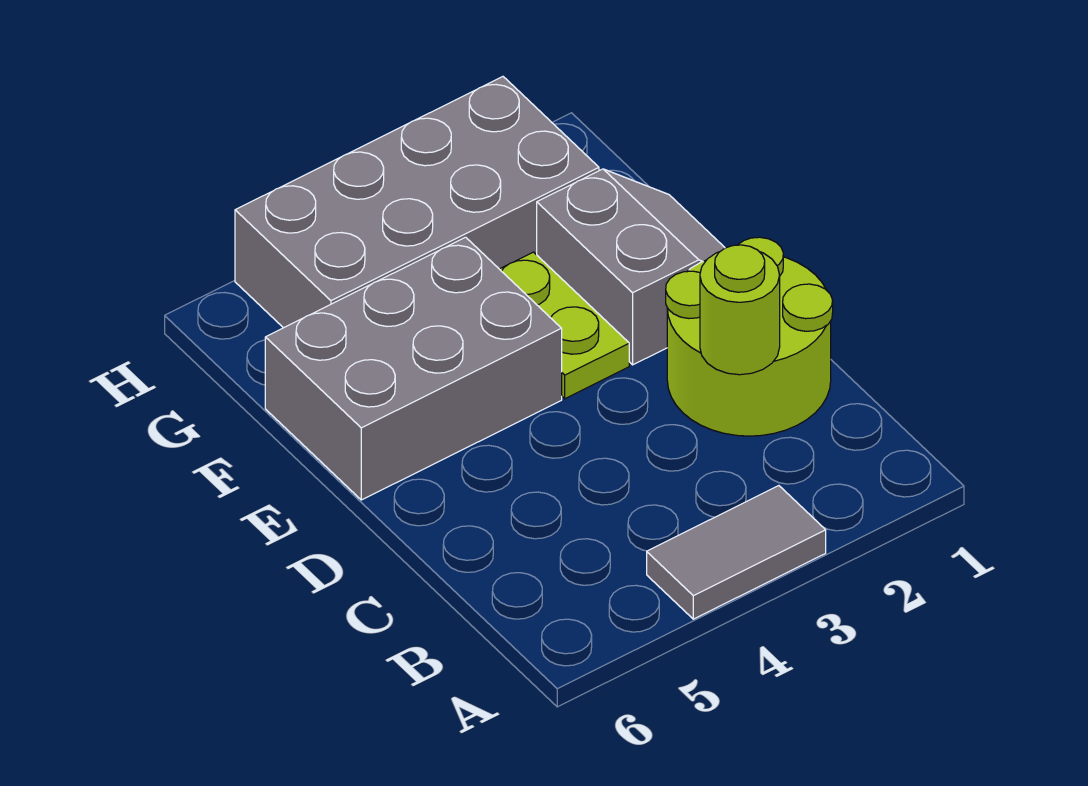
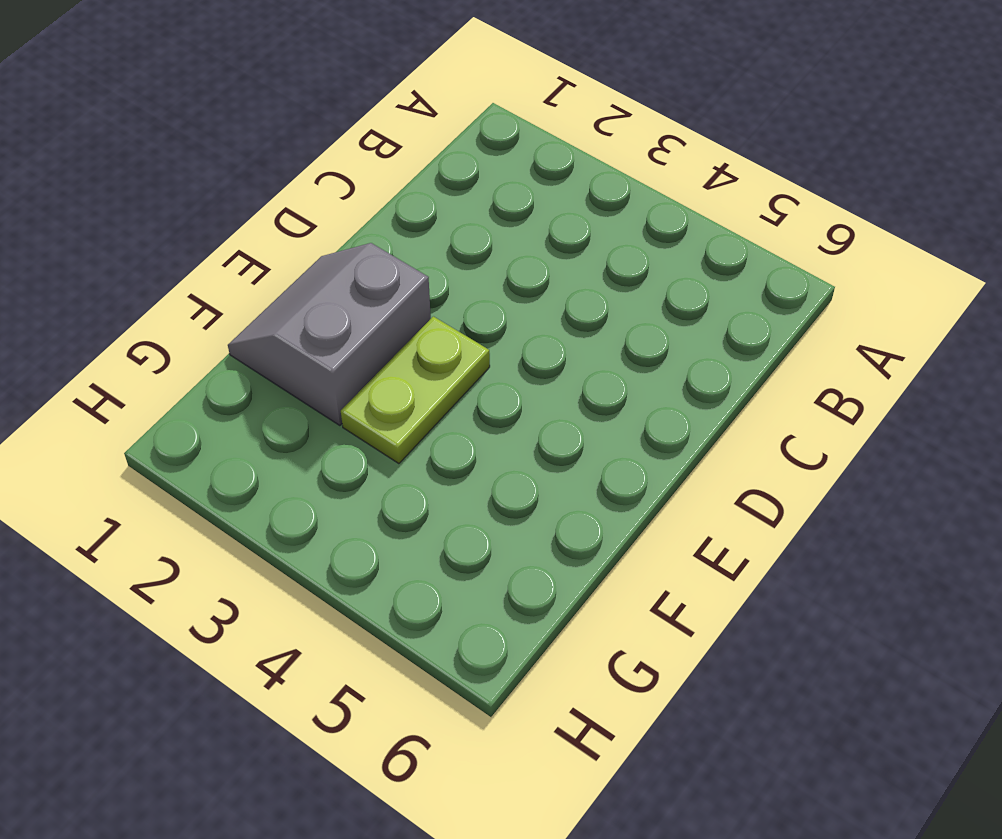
none -> grey 1x2 tile [647,486,826,619]
none -> lime 2x2 round brick [666,237,833,436]

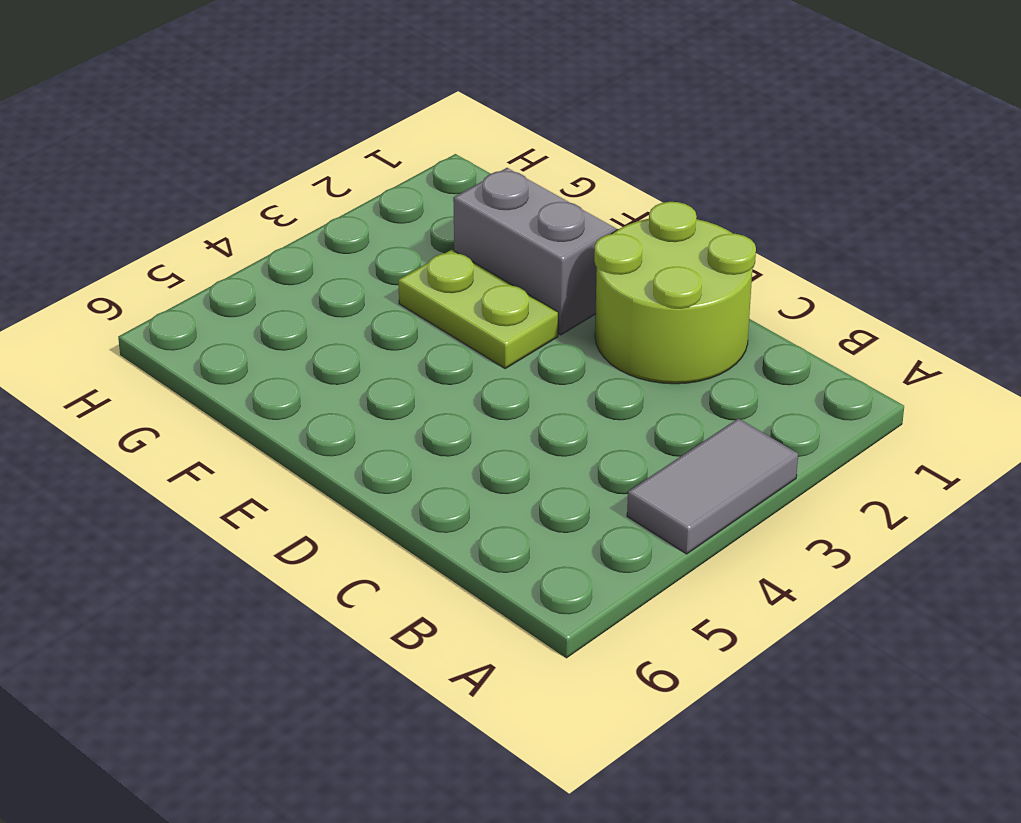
none -> grey 2x3 brick [265,237,562,500]
none -> grey 2x4 brick [235,77,599,328]

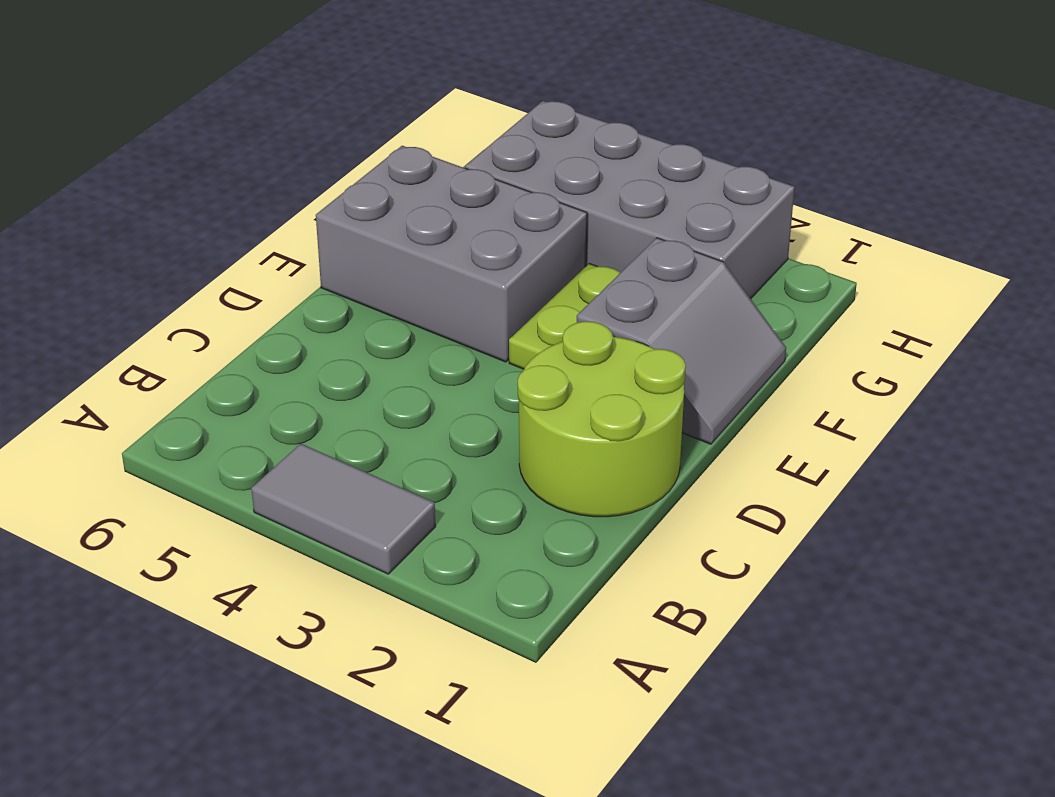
none -> lime 1x1 round brick [700,245,780,375]

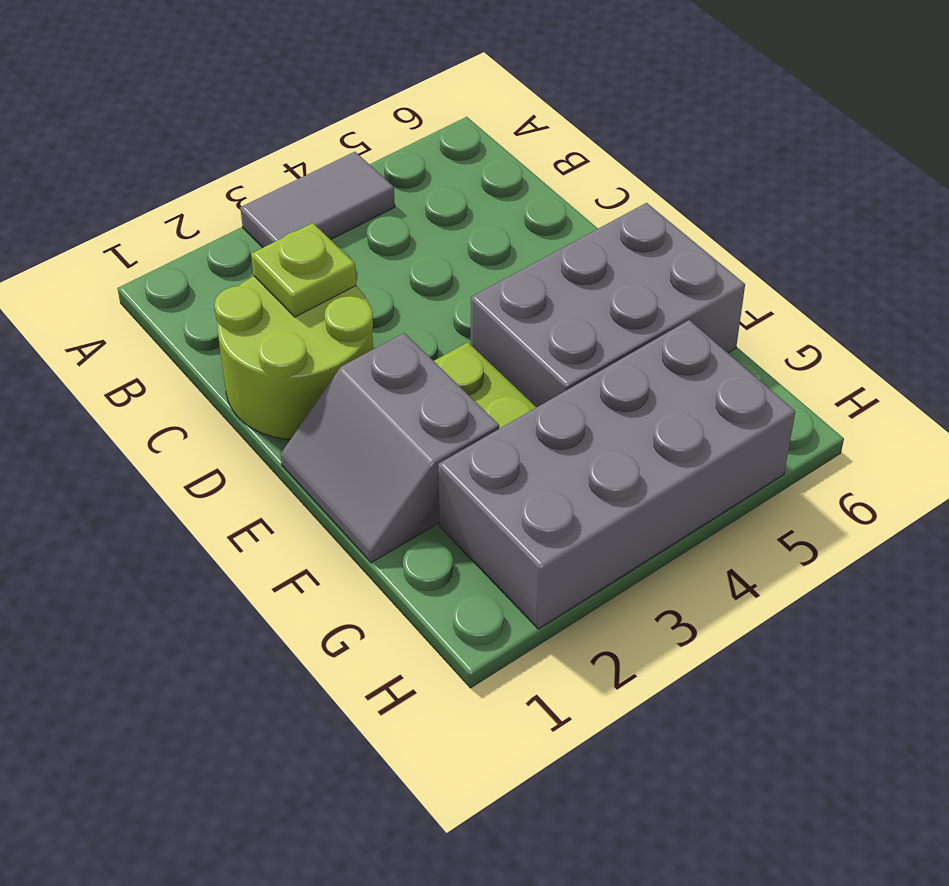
lime 1x1 plate [251,223,356,317] -> lime 1x1 round brick [700,245,780,375]

